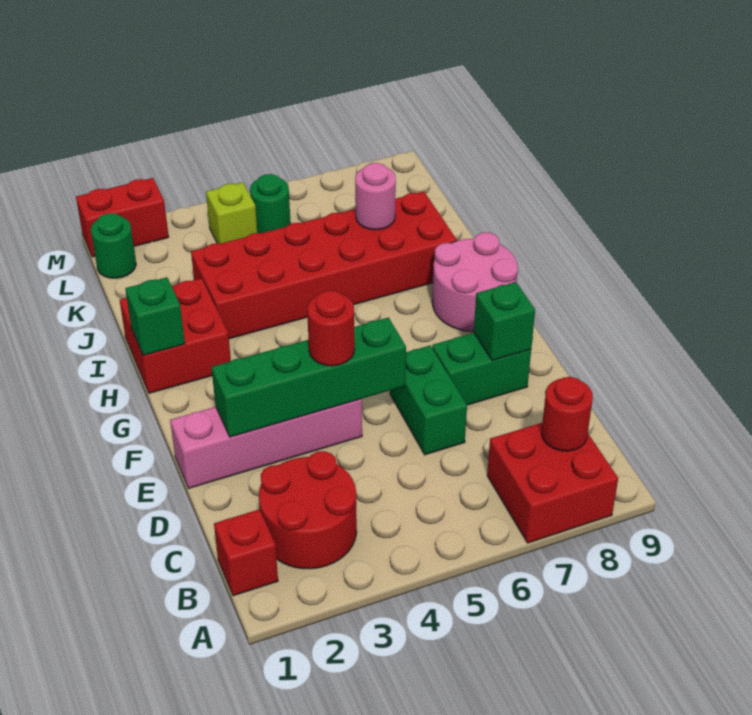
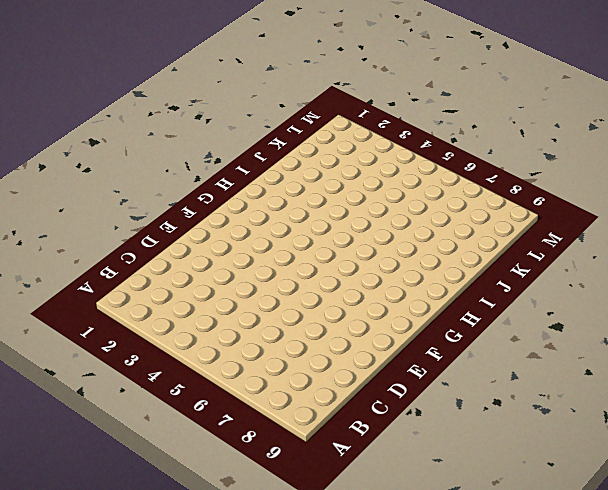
none -> red 2x2 brick [487,423,618,543]
none -> red 1x1 brick [214,509,278,596]
none -> red 2x2 round brick [259,451,357,569]

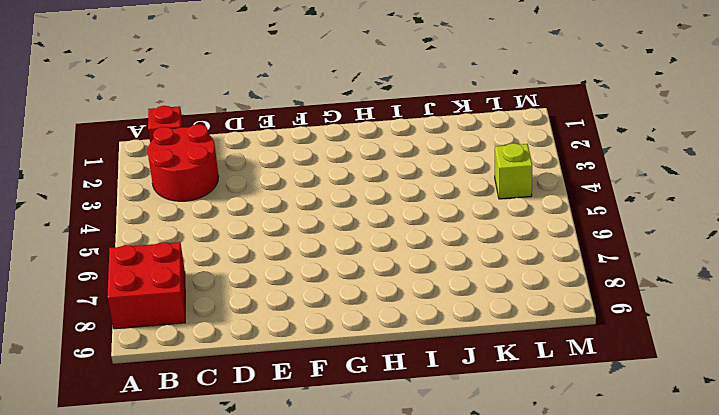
none -> green 1x2 brick [390,346,467,455]
none -> pink 1x4 brick [170,399,362,489]
none -> green 1x2 brick [432,333,531,405]

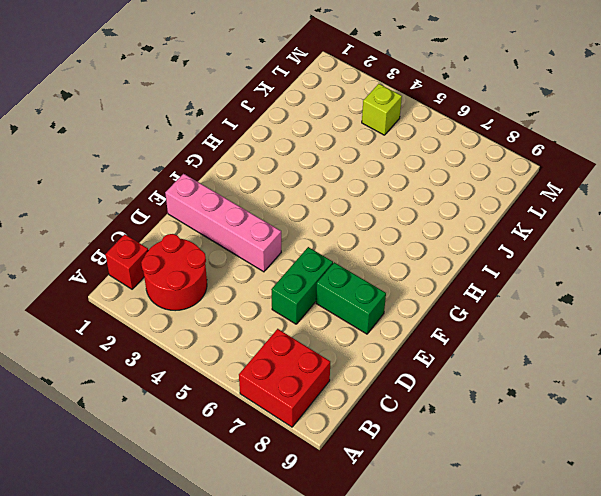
none -> pink 2x2 round brick [432,232,518,332]
none -> red 2x2 brick [120,278,231,393]
none -> red 2x6 brick [191,191,457,339]

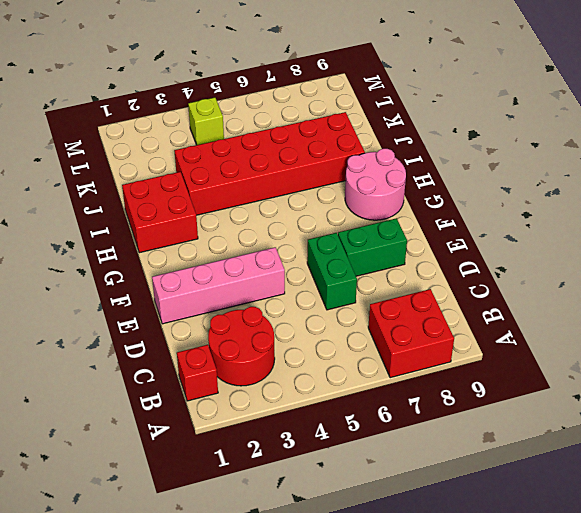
none -> green 1x1 round brick [91,213,136,278]
none -> green 1x1 round brick [250,174,291,233]
none -> red 1x2 brick [76,178,169,257]

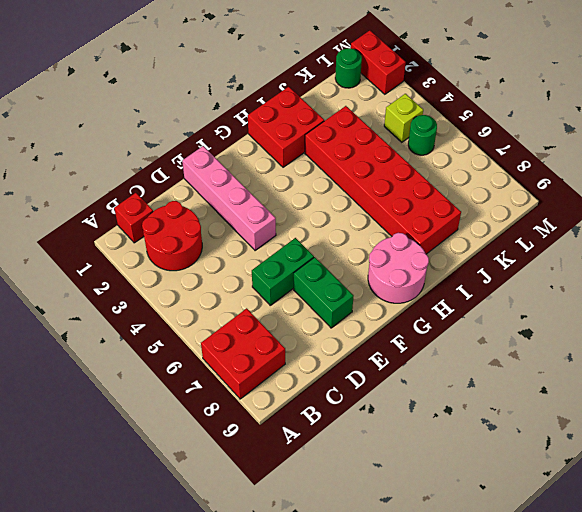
none -> red 1x1 round brick [542,377,593,451]
none -> green 1x4 brick [211,318,406,437]
none -> green 1x1 brick [474,282,535,360]

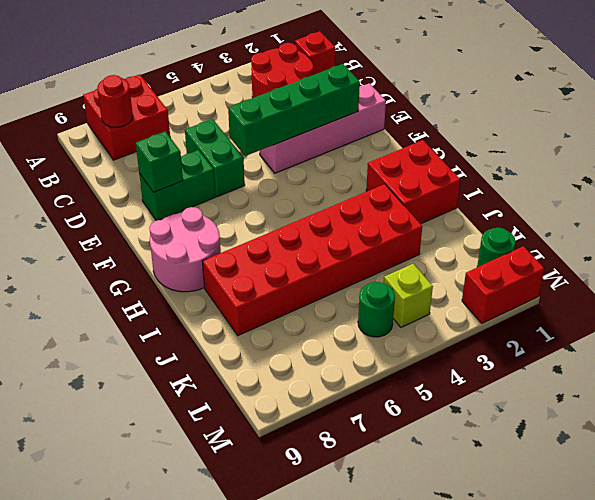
none -> green 1x1 brick [125,277,185,355]
none -> pink 1x1 round brick [355,163,396,230]
none -> red 1x1 round brick [307,290,355,366]

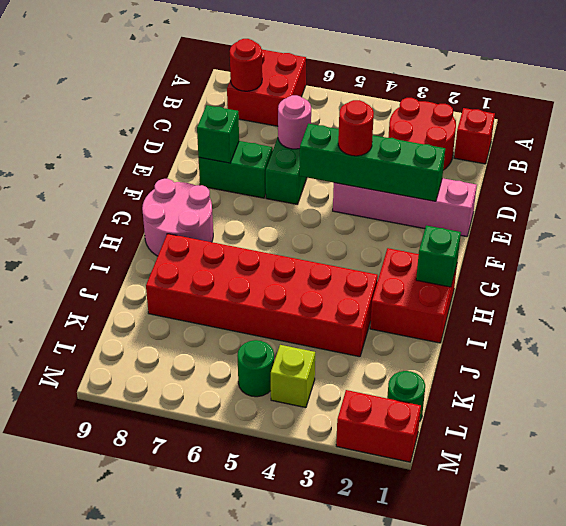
pink 1x1 round brick [278,95,311,149] -> pink 1x1 round brick moved to [355,163,396,230]

